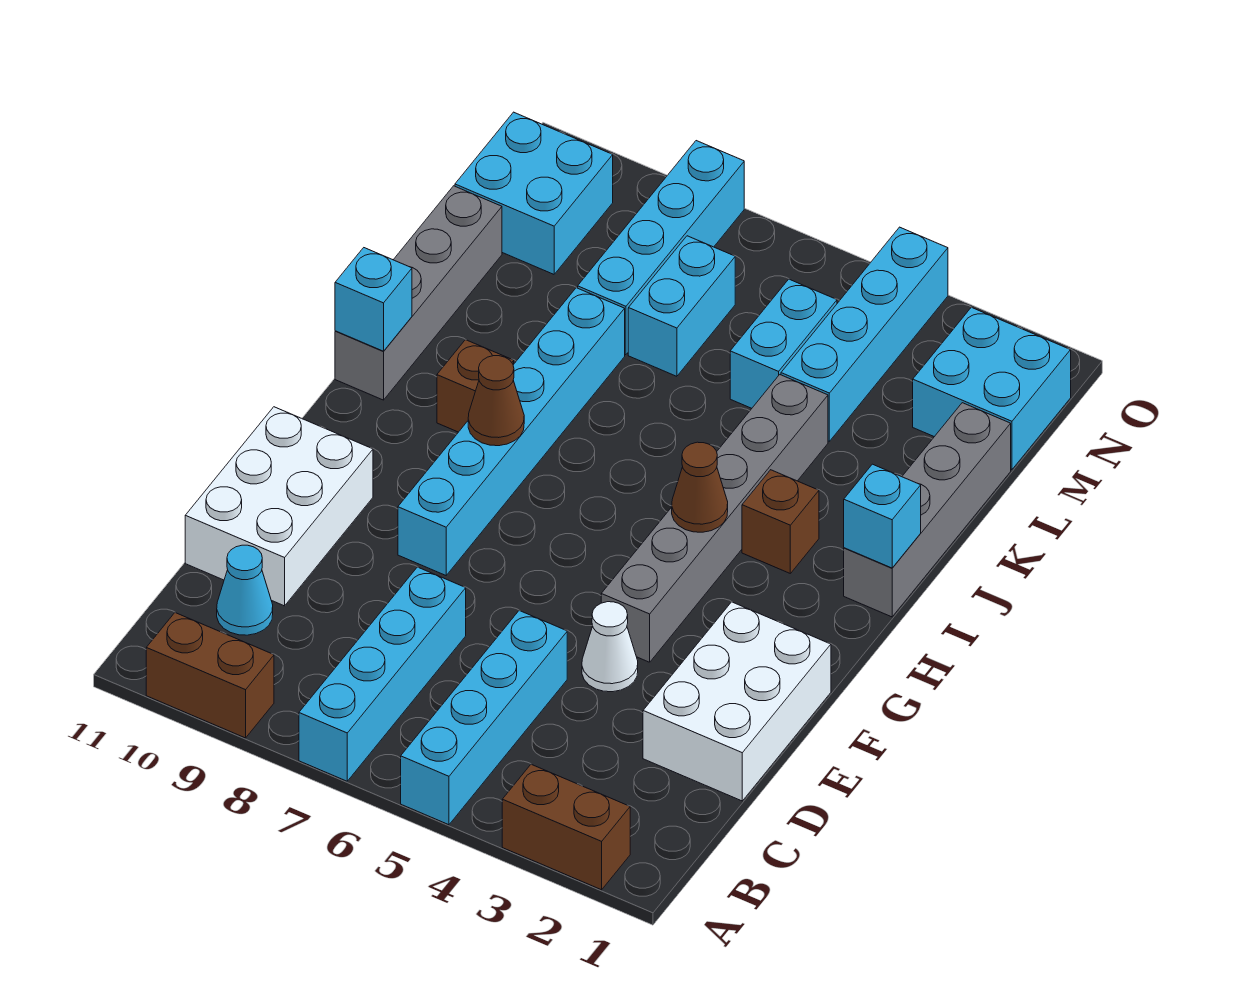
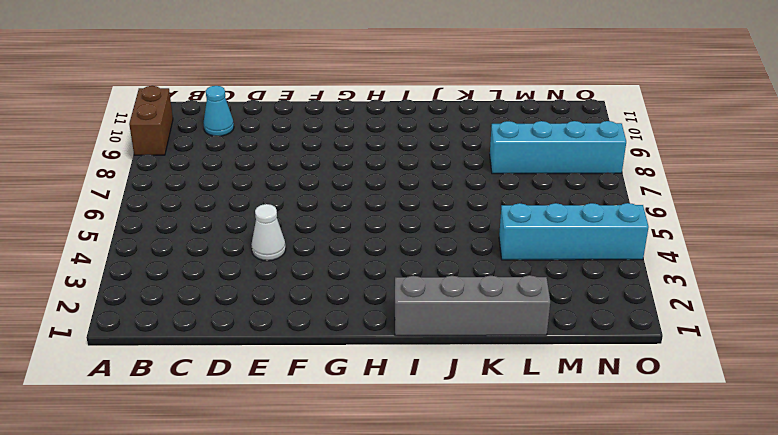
none -> brown 1x2 brick [502,764,630,890]
none -> cyan 1x4 brick [401,611,567,825]
none -> cyan 1x4 brick [299,567,466,781]

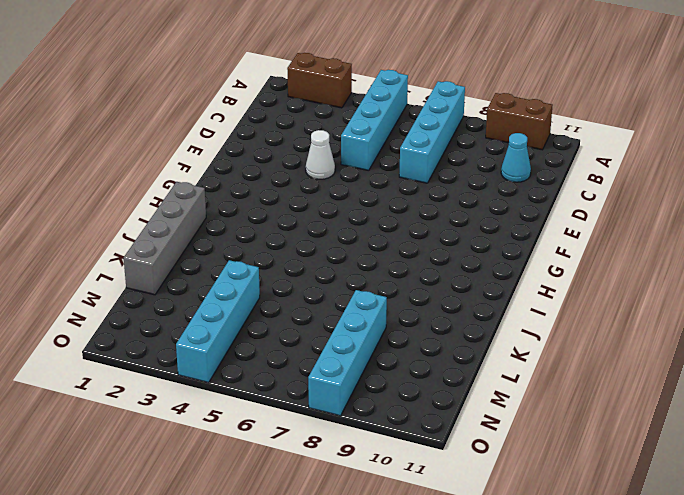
none -> white 2x3 brick [643,602,831,801]
none -> white 2x3 brick [185,407,373,606]
none -> grey 1x6 brick [601,375,828,662]

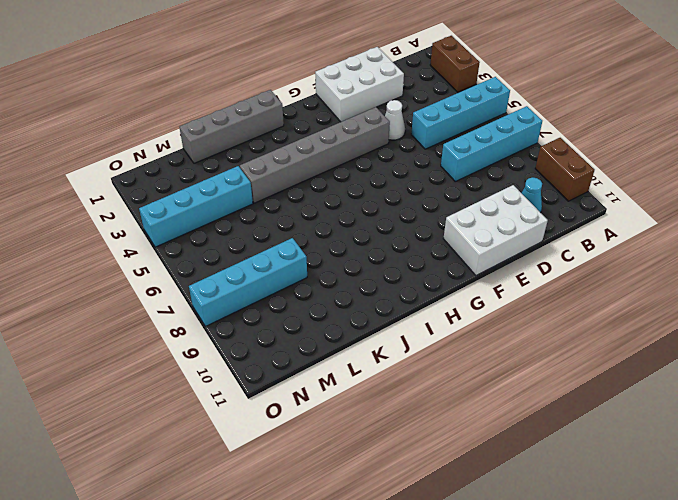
none -> cyan 1x6 brick [398,288,625,575]
none -> brown 1x1 brick [742,470,819,573]
none -> brown 1x1 brick [437,340,514,432]

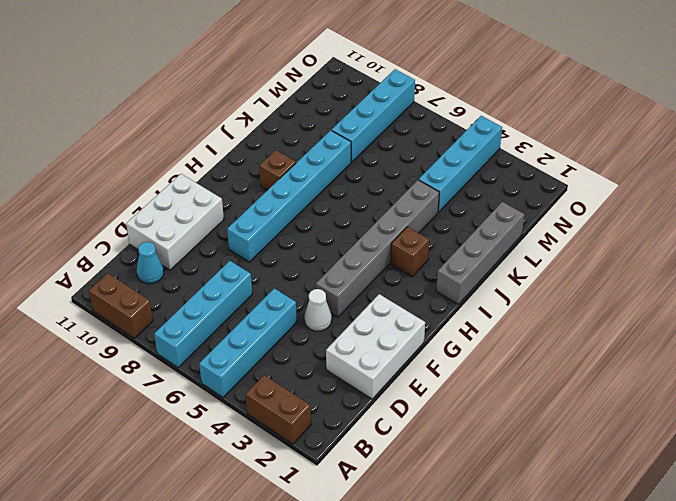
none -> grey 1x4 brick [335,186,502,400]
none -> cyan 1x2 brick [730,279,837,408]
none -> cyan 1x2 brick [628,236,735,376]

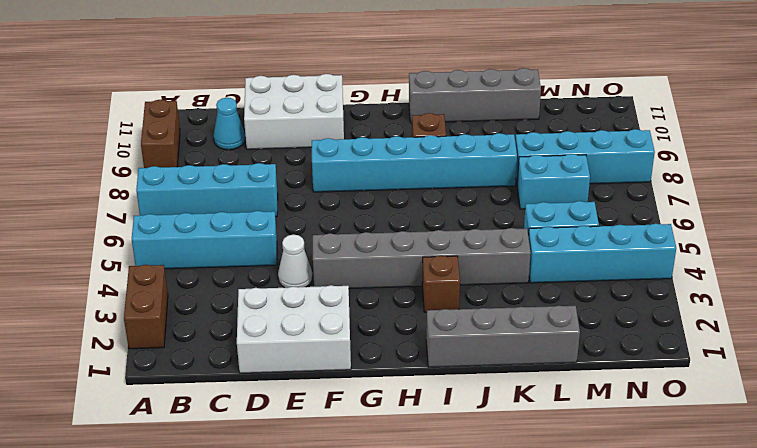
none -> cyan 2x2 brick [913,307,1071,470]
none -> cyan 2x2 brick [455,112,613,274]
none -> brown 1x1 cone [672,442,728,532]

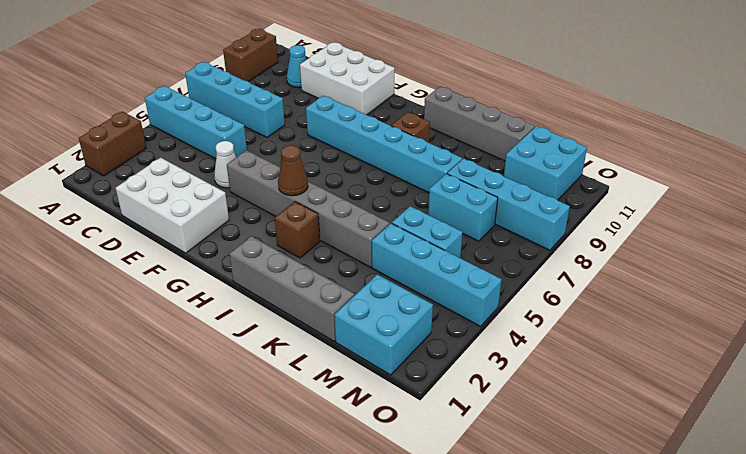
none -> brown 1x1 cone [468,356,524,446]
none -> cyan 1x1 brick [844,464,921,568]
none -> cyan 1x1 brick [335,248,412,351]

